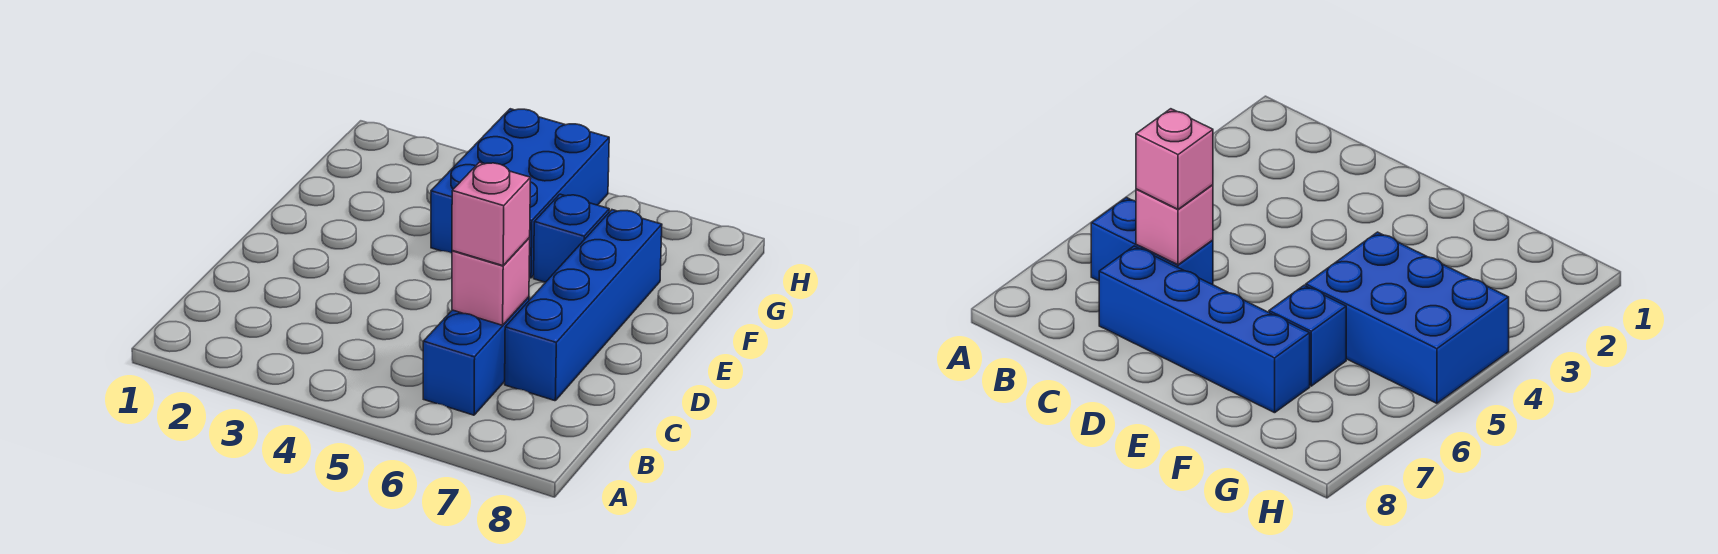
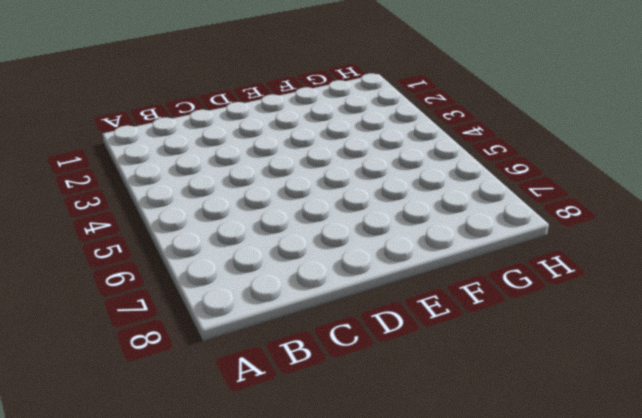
none -> blue 1x2 brick [423,297,529,415]
none -> blue 1x4 brick [505,210,662,401]

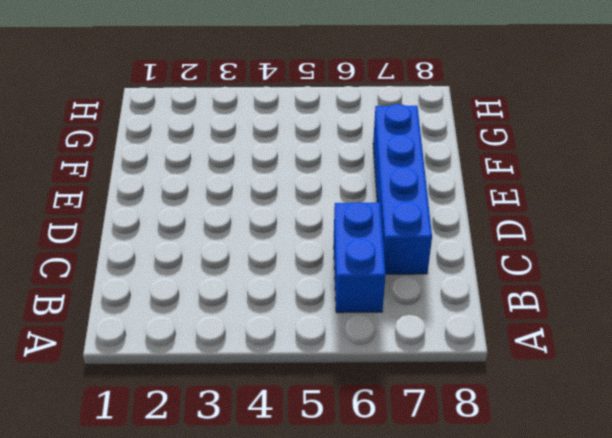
none -> blue 2x3 brick [431,109,609,278]
none -> blue 1x1 brick [534,194,609,282]

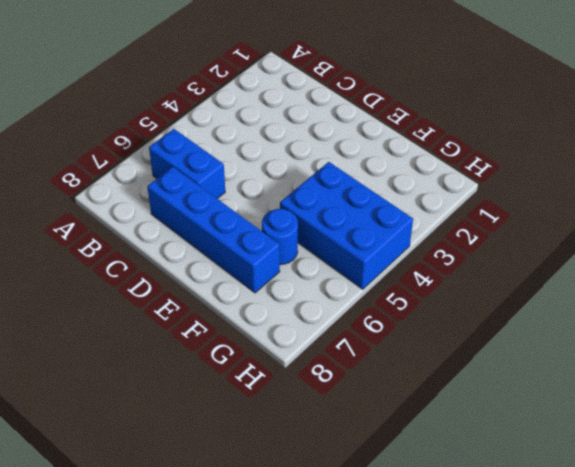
blue 1x1 round brick [262,209,298,265] -> blue 1x1 brick [534,194,609,282]
none -> pink 1x1 brick [452,238,530,325]
none -> pink 1x1 brick [452,162,531,266]

